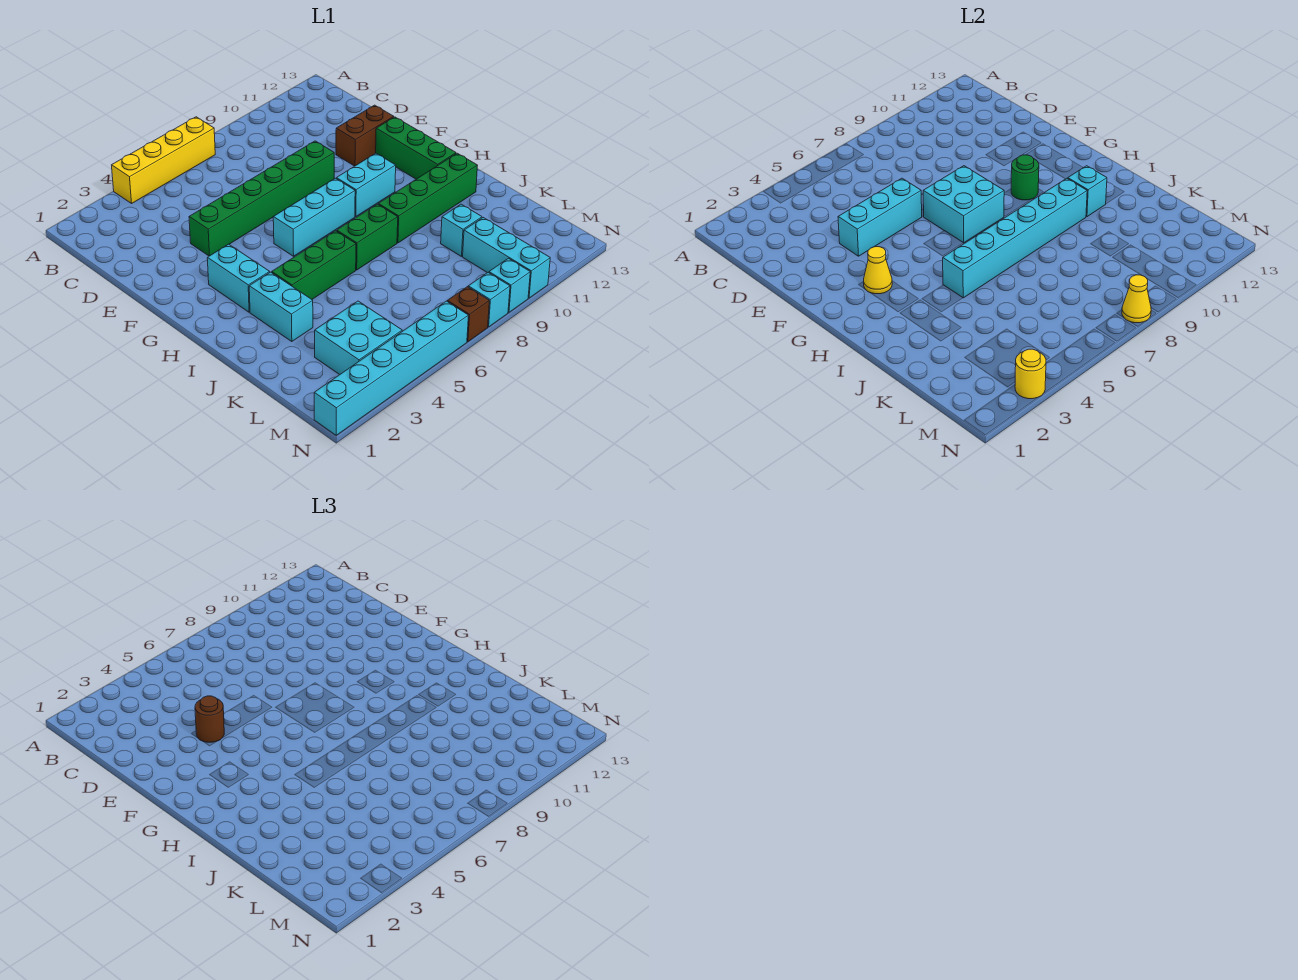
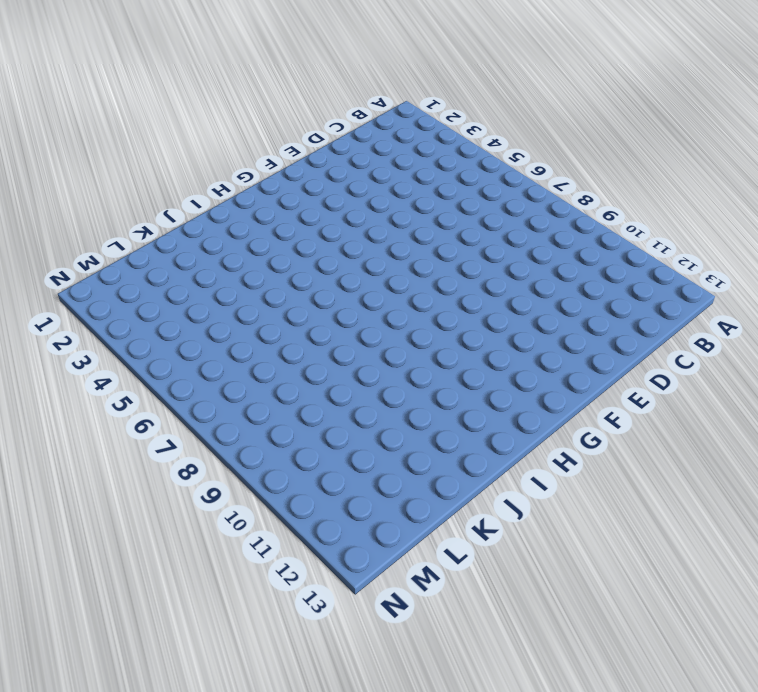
none -> yellow 1x4 brick [112,117,215,203]
none -> green 1x6 brick [189,141,334,256]
none -> brown 1x2 brick [336,105,394,166]

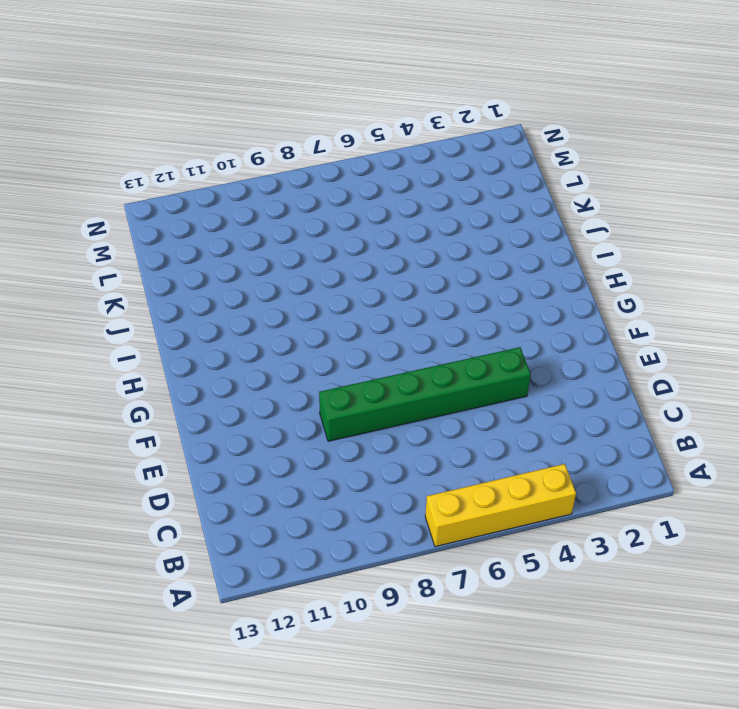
none -> brown 1x2 brick [336,105,394,166]
none -> green 1x3 brick [376,117,456,179]
none -> cyan 1x2 brick [207,244,270,312]

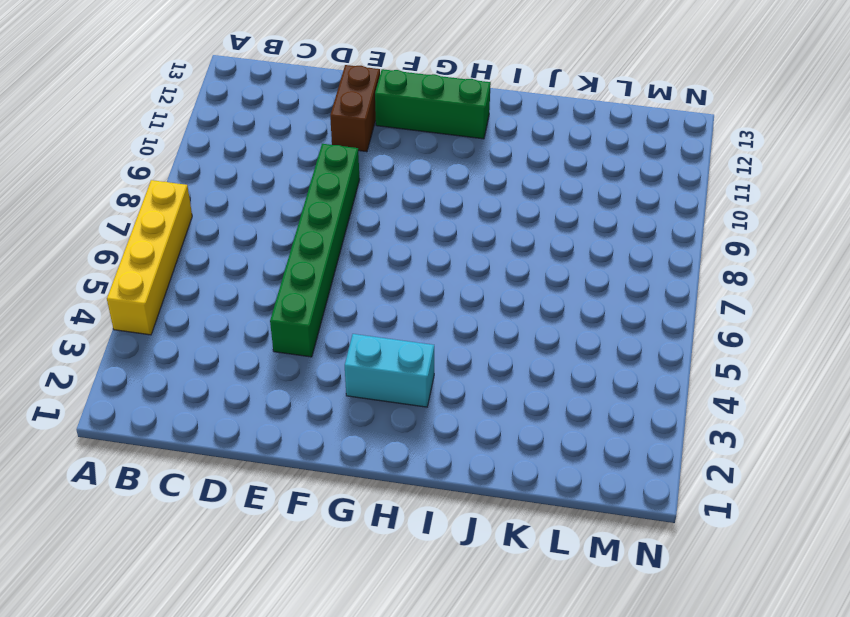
none -> cyan 1x3 brick [273,178,355,256]
none -> cyan 1x2 brick [336,153,396,217]
none -> cyan 1x2 brick [249,272,313,342]

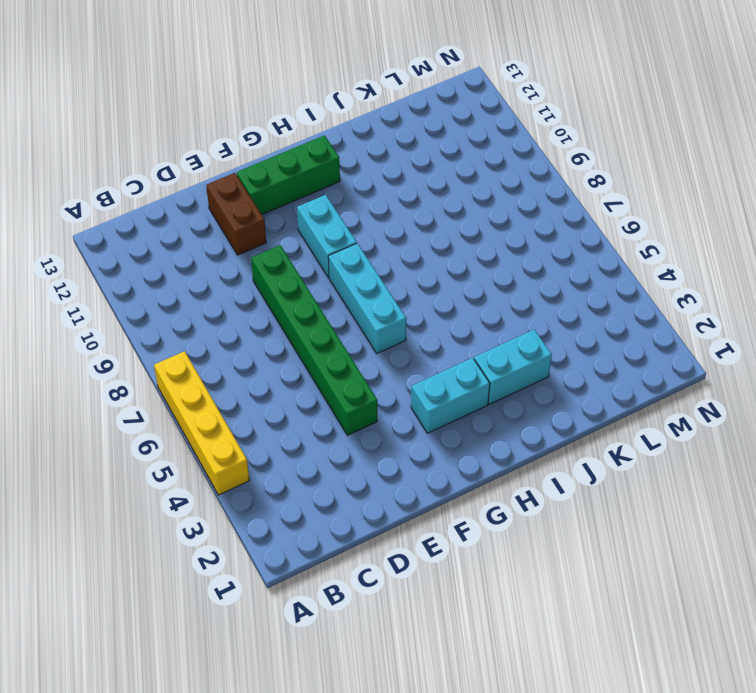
none -> green 1x3 brick [272,231,356,299]
none -> green 1x2 brick [337,204,398,270]
none -> green 1x4 brick [378,153,478,243]

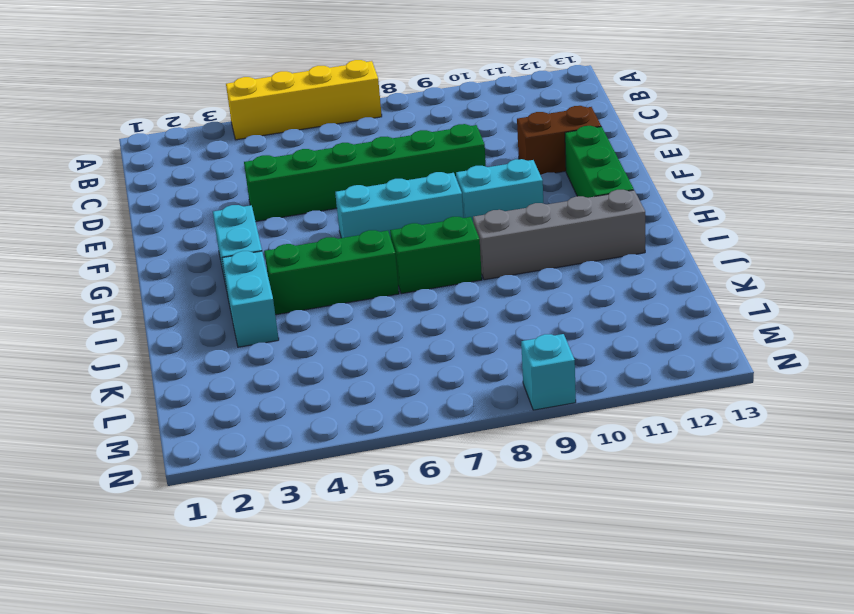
grey 1x4 brick [473,190,645,280] -> green 1x4 brick [378,153,478,243]
none -> cyan 1x1 brick [441,204,482,256]
none -> cyan 2x2 brick [315,301,402,375]
none -> cyan 1x3 brick [463,218,550,298]

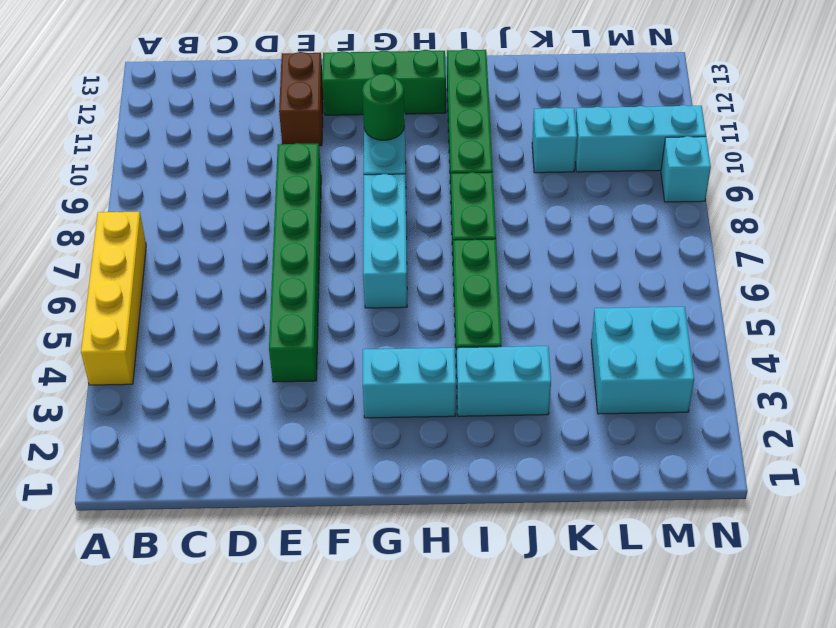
none -> cyan 1x6 brick [314,301,469,435]
none -> brown 1x1 brick [447,287,489,342]
none -> cyan 1x1 brick [468,273,510,327]

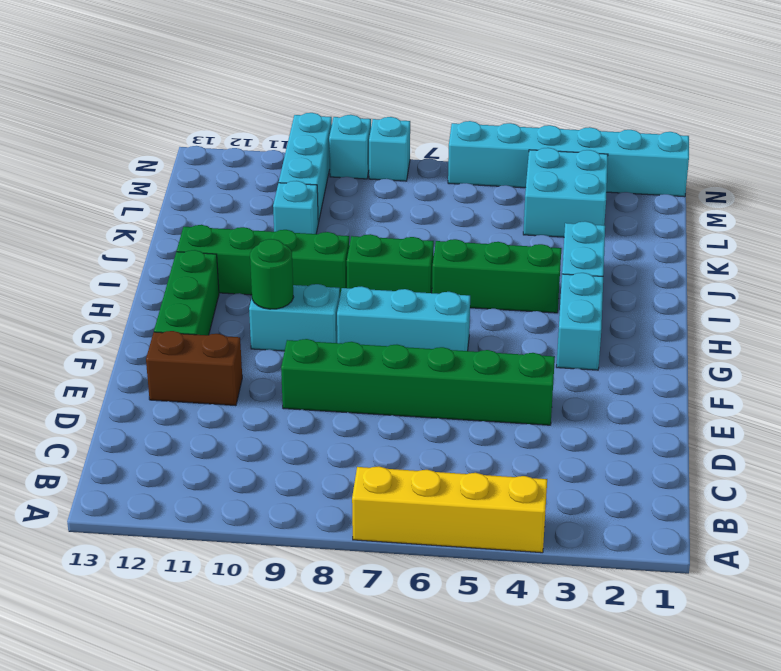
none -> brown 1x1 brick [447,287,489,342]
none -> cyan 1x3 brick [838,178,922,256]
none -> cyan 2x2 brick [923,166,1004,243]

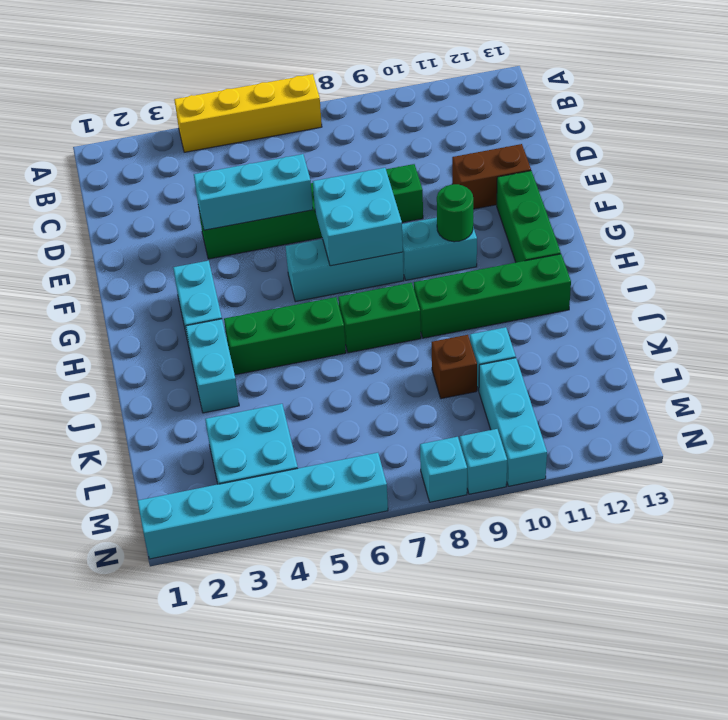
brown 1x1 brick [432,335,477,399] -> brown 1x1 brick moved to [447,287,489,342]
none -> yellow 1x1 cone [864,247,892,294]
none -> cyan 1x6 brick [943,178,1087,298]
none -> cyan 1x1 brick [1068,166,1107,217]

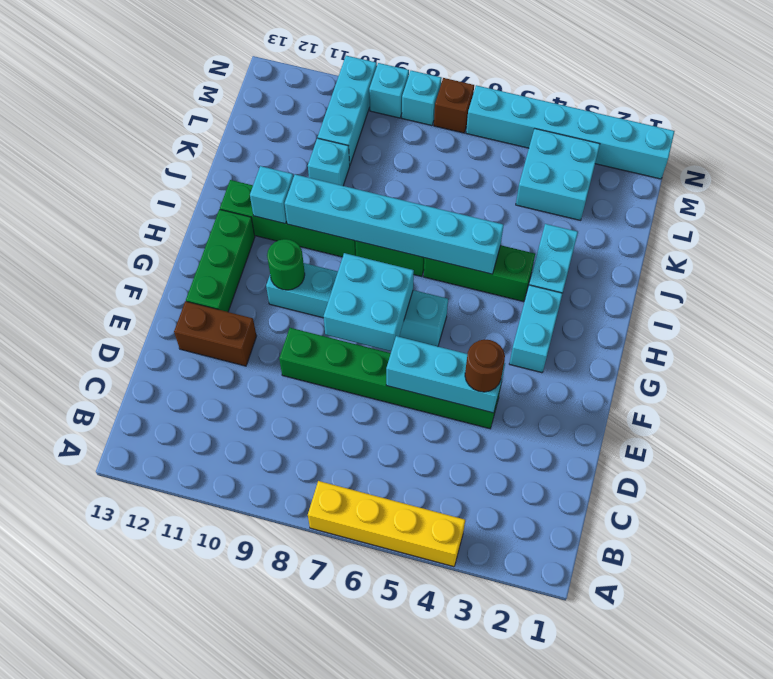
none -> yellow 1x1 cone [864,247,892,294]
none -> yellow 1x1 round brick [1015,349,1046,399]
none -> yellow 1x1 cone [1122,275,1151,323]

